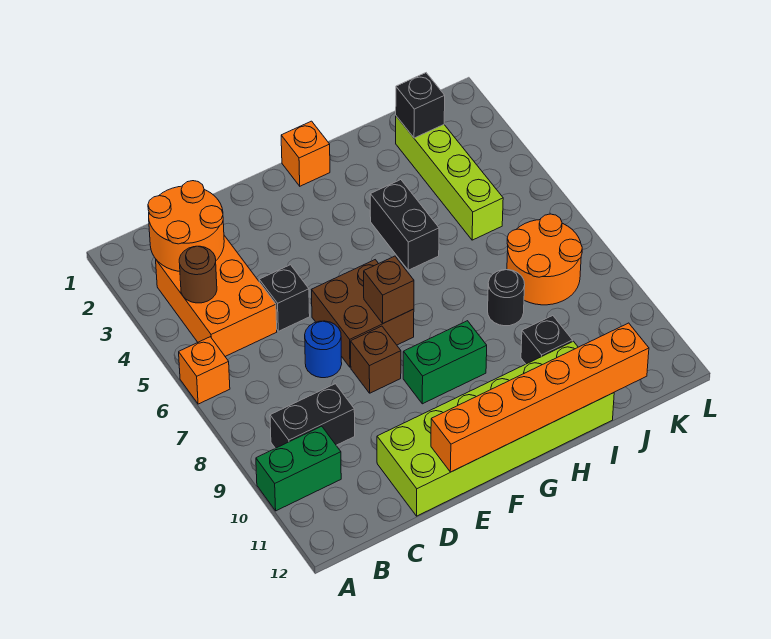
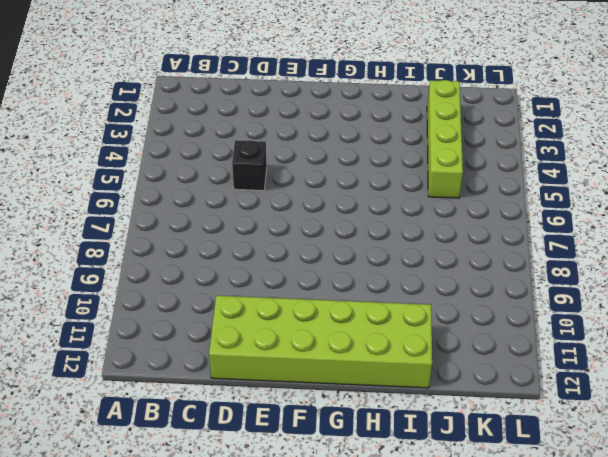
none -> orange 1x1 brick [179,337,230,404]
none -> green 1x2 brick [256,426,341,511]
none -> orange 2x3 brick [156,236,277,356]

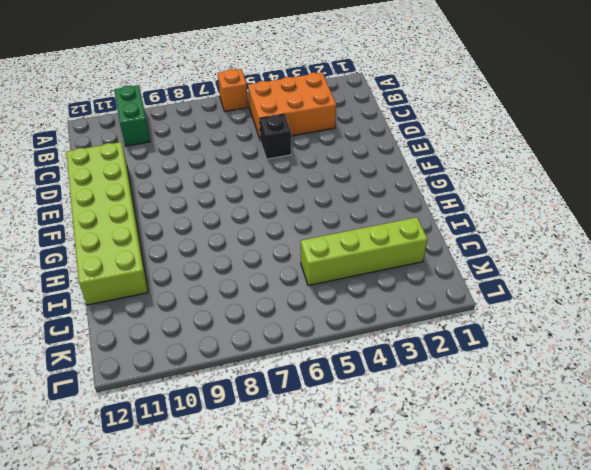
none -> black 1x2 brick [270,384,355,448]
none -> blue 1x1 round brick [305,321,342,378]
none -> brown 2x2 brick [312,260,414,367]

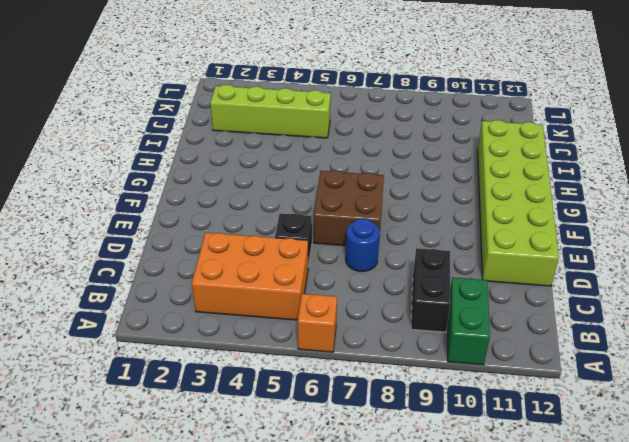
none -> brown 1x1 brick [351,326,401,393]
none -> green 1x2 brick [403,321,487,404]
none -> orange 1x1 brick [281,121,330,186]

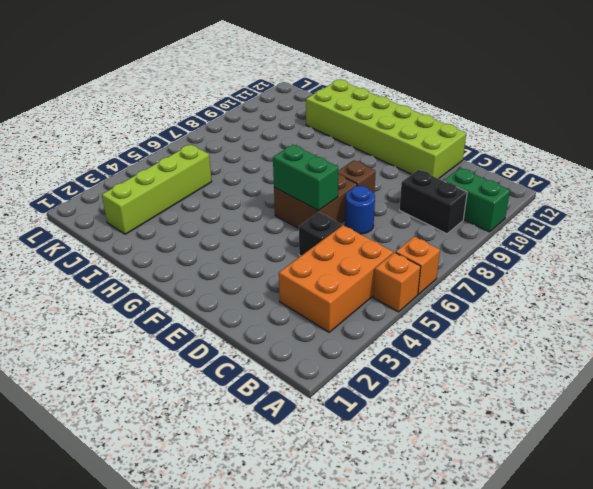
orange 1x1 brick [373,252,421,312] -> orange 1x1 brick moved to [281,121,330,186]
green 1x2 brick [273,145,338,210] -> green 1x2 brick moved to [403,321,487,404]
none -> black 1x2 brick [370,180,439,270]
none -> black 1x1 round brick [488,270,525,326]
none -> black 1x1 brick [521,316,573,364]

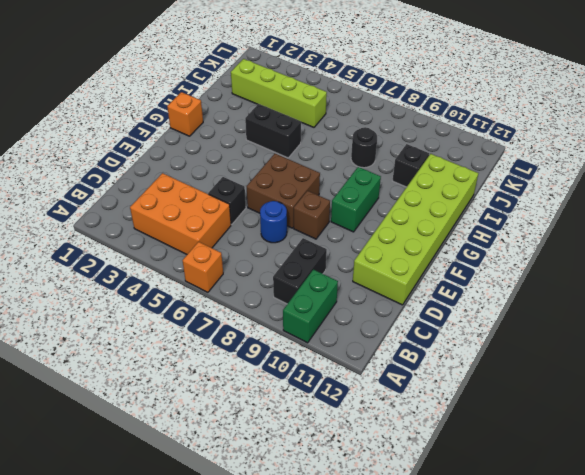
none -> orange 2x2 round brick [507,214,582,305]
none -> orange 2x2 round brick [148,181,224,271]
none -> brown 1x1 round brick [179,246,217,303]

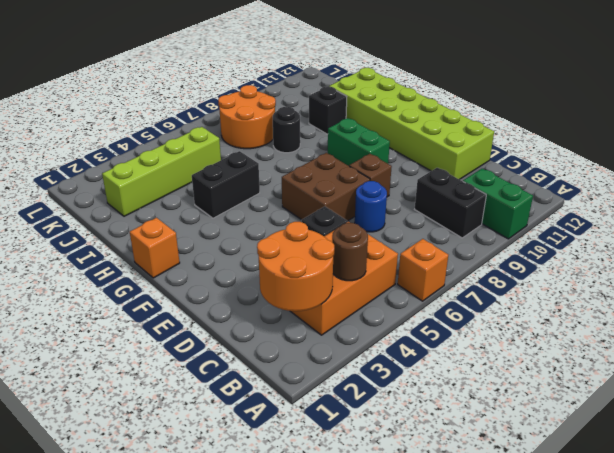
none -> orange 1x6 brick [431,323,649,472]
none -> brown 1x1 brick [364,256,414,323]
none -> black 1x1 brick [396,73,445,138]

